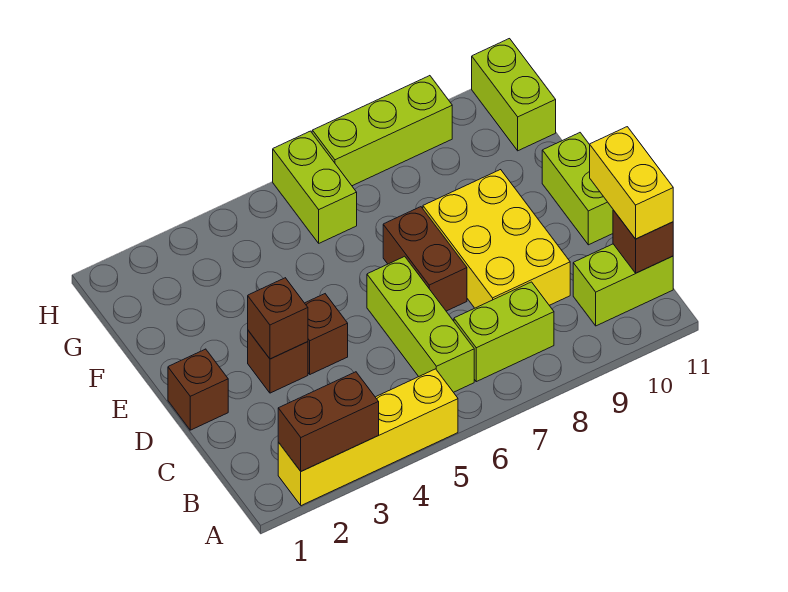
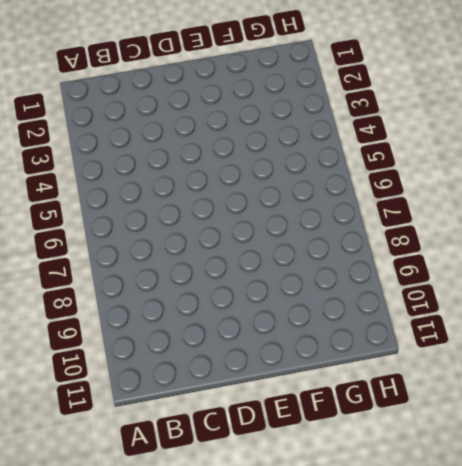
none -> yellow 1x4 brick [278,369,458,506]
none -> lime 1x3 brick [367,256,474,392]
none -> lime 1x2 brick [454,282,554,382]

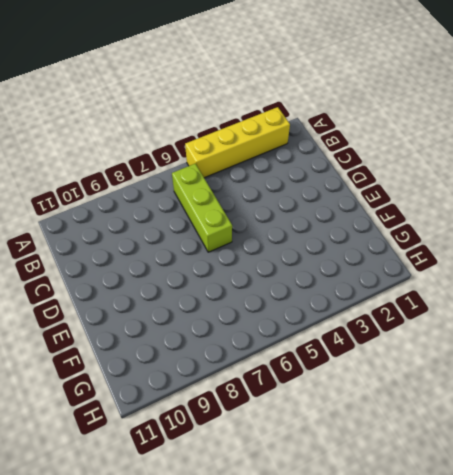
none -> lime 1x2 brick [454,282,554,382]
none -> lime 1x2 brick [573,244,673,326]
none -> yellow 2x3 brick [423,170,570,308]

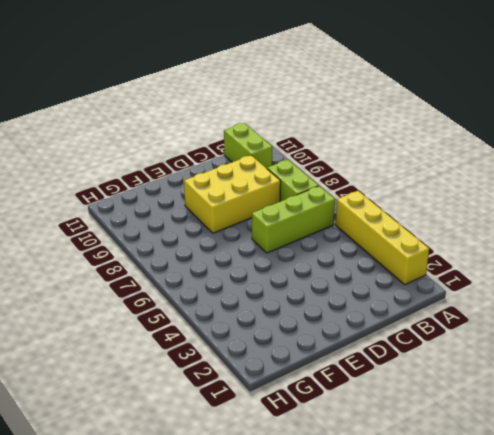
none -> brown 1x1 brick [168,349,228,430]
none -> brown 1x1 brick [248,331,308,393]
none -> brown 1x1 brick [305,294,348,374]

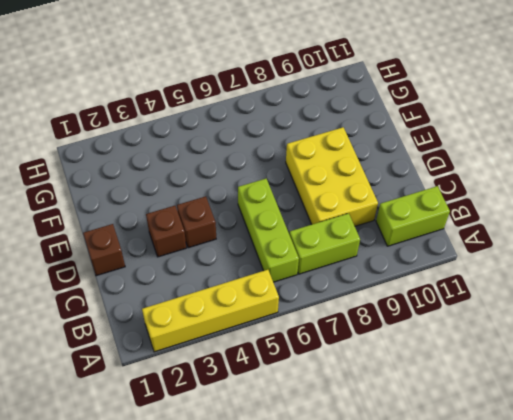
none -> brown 1x2 brick [383,207,467,311]
none -> lime 1x2 brick [542,133,613,245]
none -> lime 1x2 brick [273,131,357,243]

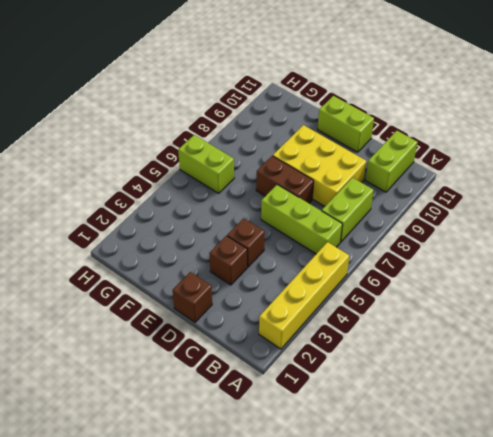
none -> lime 1x2 brick [472,39,556,151]
none -> lime 1x3 brick [312,76,452,186]
none -> brown 1x2 brick [278,372,379,471]

